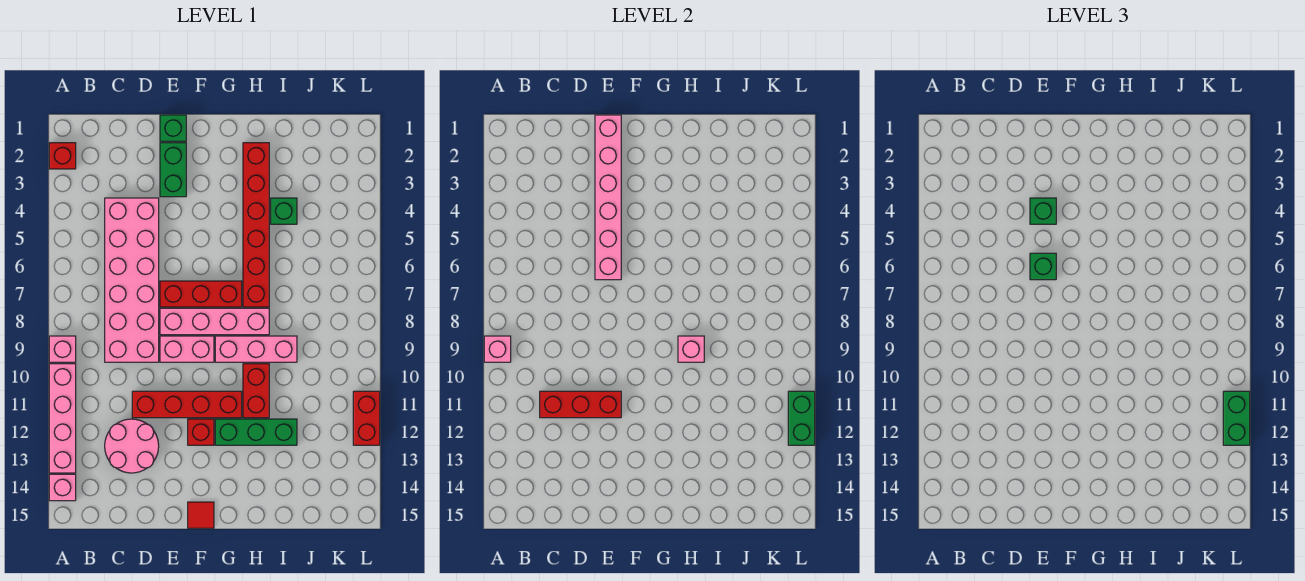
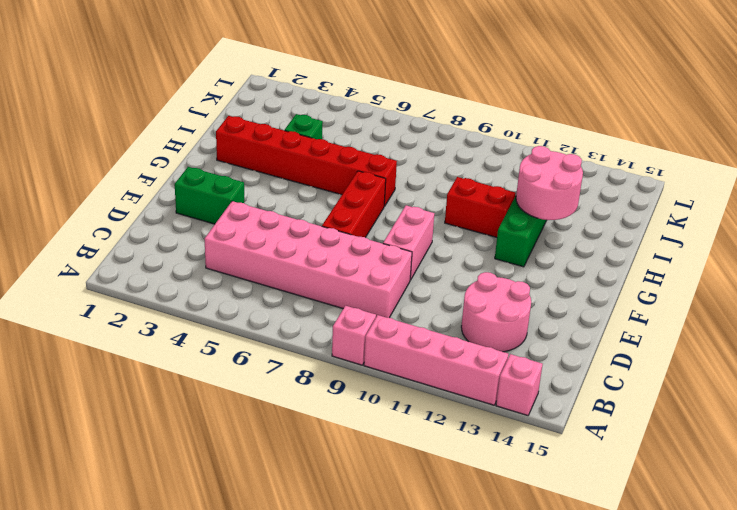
pink 2x2 round brick [516,146,583,220] -> none
none -> red 1x1 brick [49,143,76,169]
none -> red 1x4 brick [132,391,242,418]
none -> green 1x1 brick [160,115,186,141]

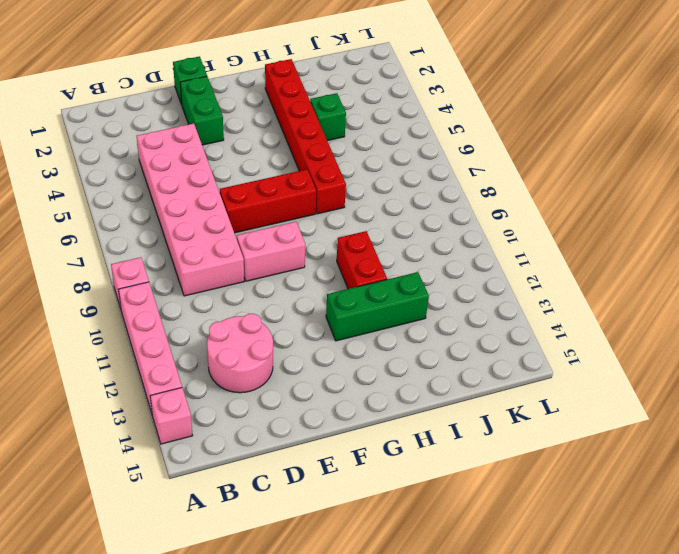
none -> red 1x1 brick [49,143,76,169]
none -> red 1x4 brick [132,391,242,418]
none -> pink 1x4 brick [160,308,269,335]

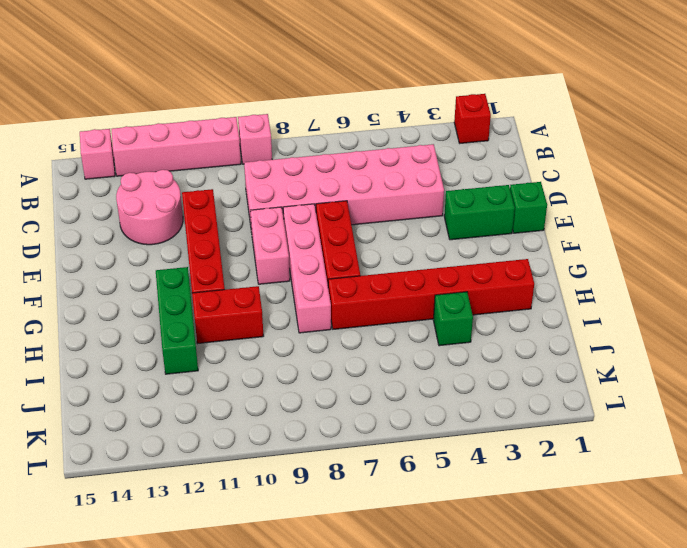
none -> red 1x1 brick [188,419,214,445]
none -> red 1x1 tile [188,502,214,528]
none -> pink 1x3 brick [215,336,297,362]

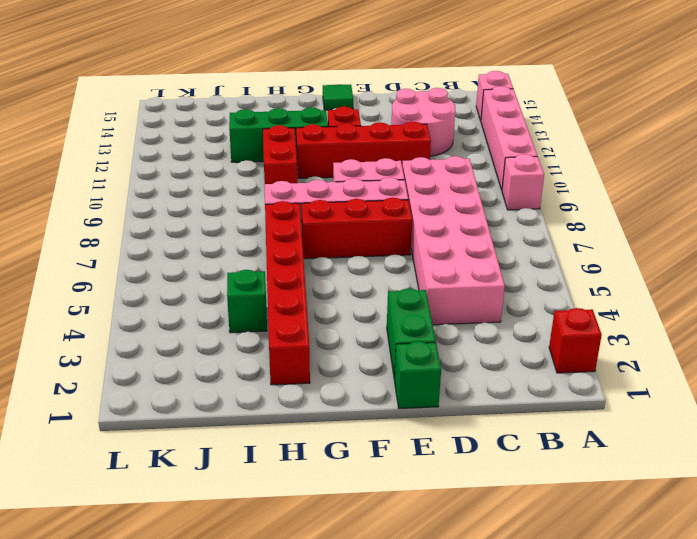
green 1x1 tile [323,85,353,110] -> red 1x1 tile [188,502,214,528]
none -> pink 1x3 brick [215,336,297,362]
none -> red 1x2 brick [353,391,380,445]
none -> pink 1x1 brick [484,336,511,362]

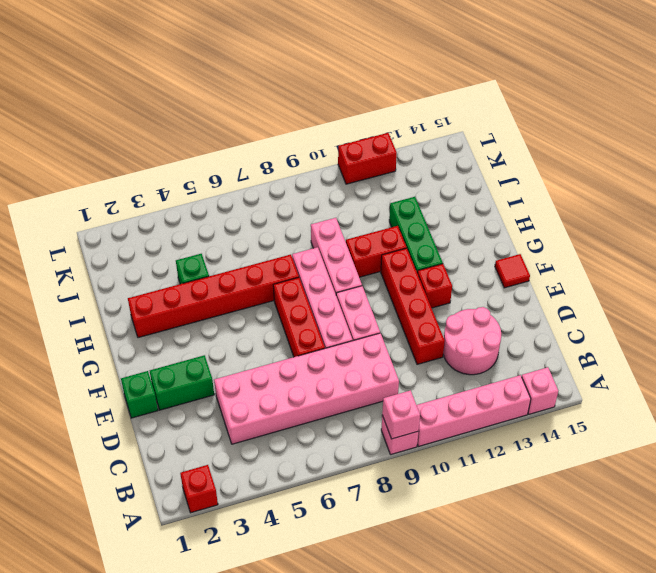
none -> red 1x3 brick [540,391,621,418]
none -> pink 1x6 brick [595,115,621,280]
none -> pink 1x1 brick [678,336,704,362]

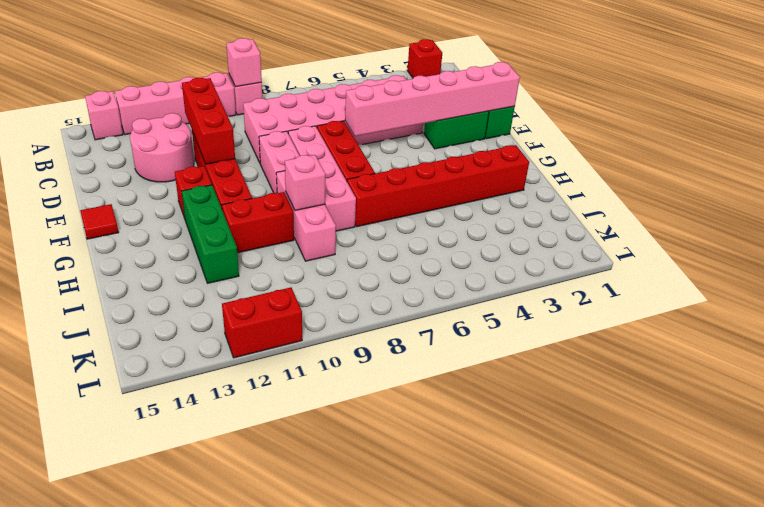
none -> green 1x1 brick [271,198,297,224]
none -> green 1x2 brick [788,391,815,445]
none -> green 1x1 brick [1030,198,1056,224]

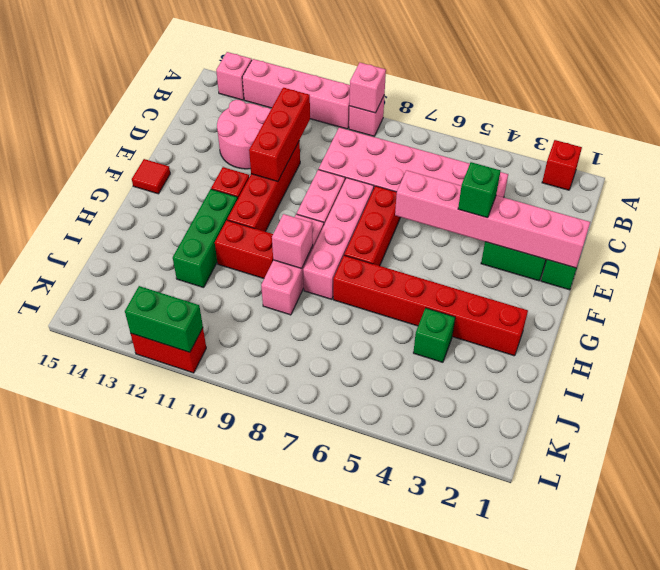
none -> green 1x1 brick [1030,253,1056,280]
none -> green 1x2 brick [1223,391,1250,445]

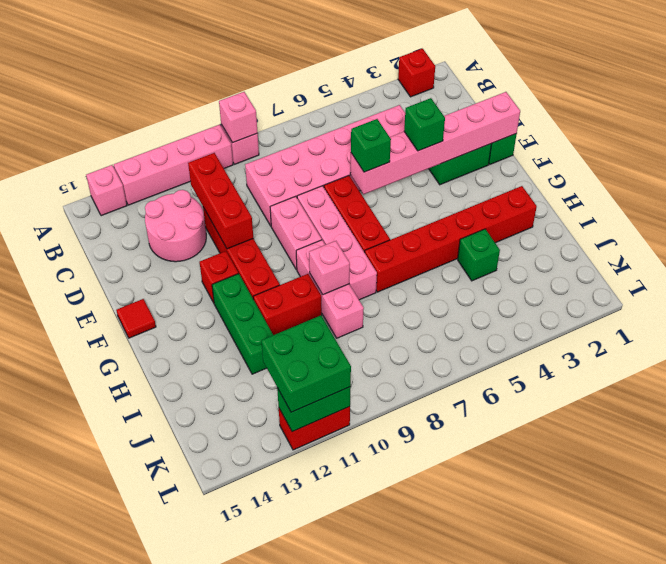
green 2x2 brick [261,315,351,412] -> green 1x2 brick [1223,391,1250,445]

